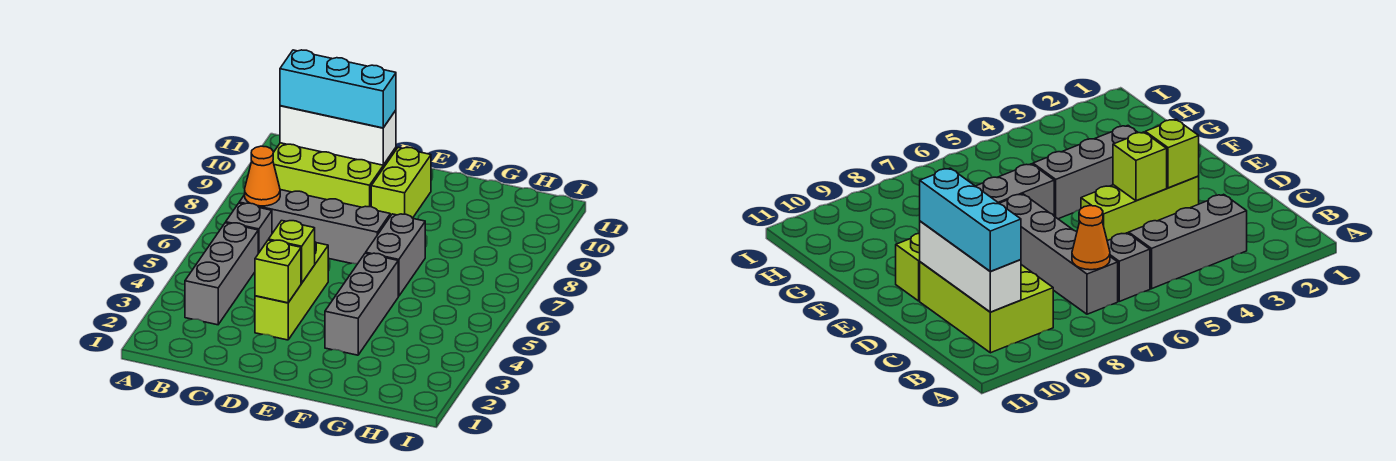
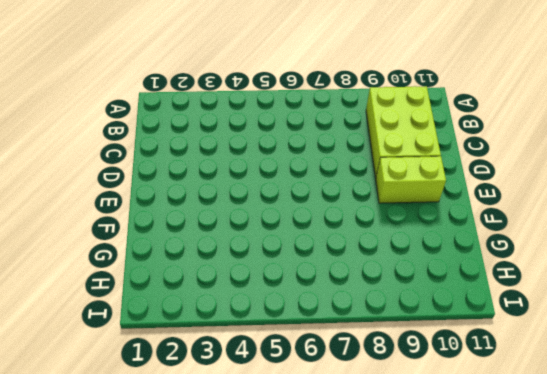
none -> grey 1x3 brick [185,223,258,325]
none -> grey 1x1 brick [226,203,272,253]
none -> grey 1x4 brick [239,190,390,264]

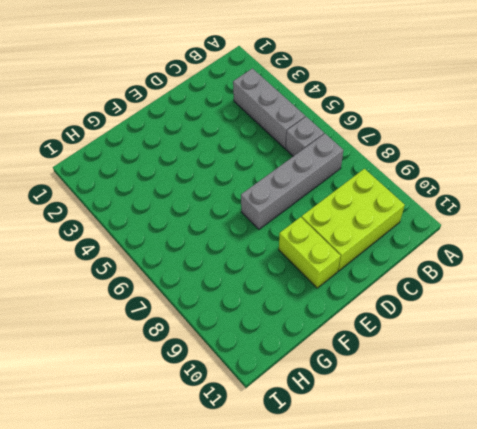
none -> lime 1x3 brick [255,242,328,340]
none -> grey 1x3 brick [325,253,398,355]
none -> grey 1x2 brick [366,214,425,296]

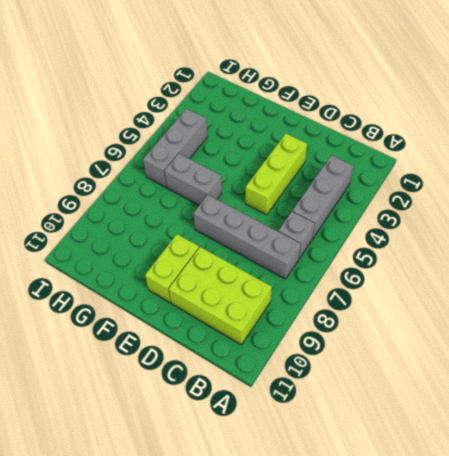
grey 1x2 brick [165,153,222,205] -> grey 1x2 brick turned to [366,214,425,296]
grey 1x3 brick [143,109,208,187] -> grey 1x3 brick moved to [325,253,398,355]
none -> orange 1x1 cone [245,146,280,206]
none -> white 1x3 brick [280,106,396,165]
none -> lime 1x1 brick [255,240,301,303]

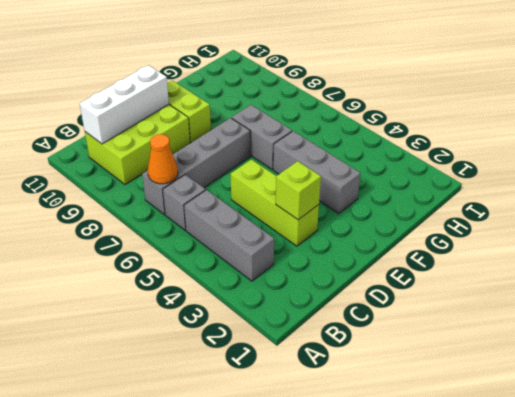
none -> lime 1x1 brick [269,221,315,283]
none -> cyan 1x3 brick [280,50,396,128]

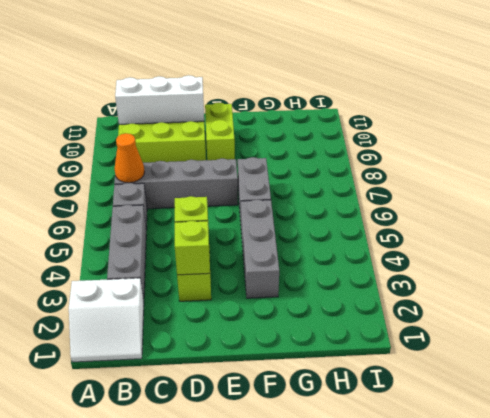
white 2x2 slope [69,278,144,362] -> none
none -> cyan 1x3 brick [280,50,396,128]

